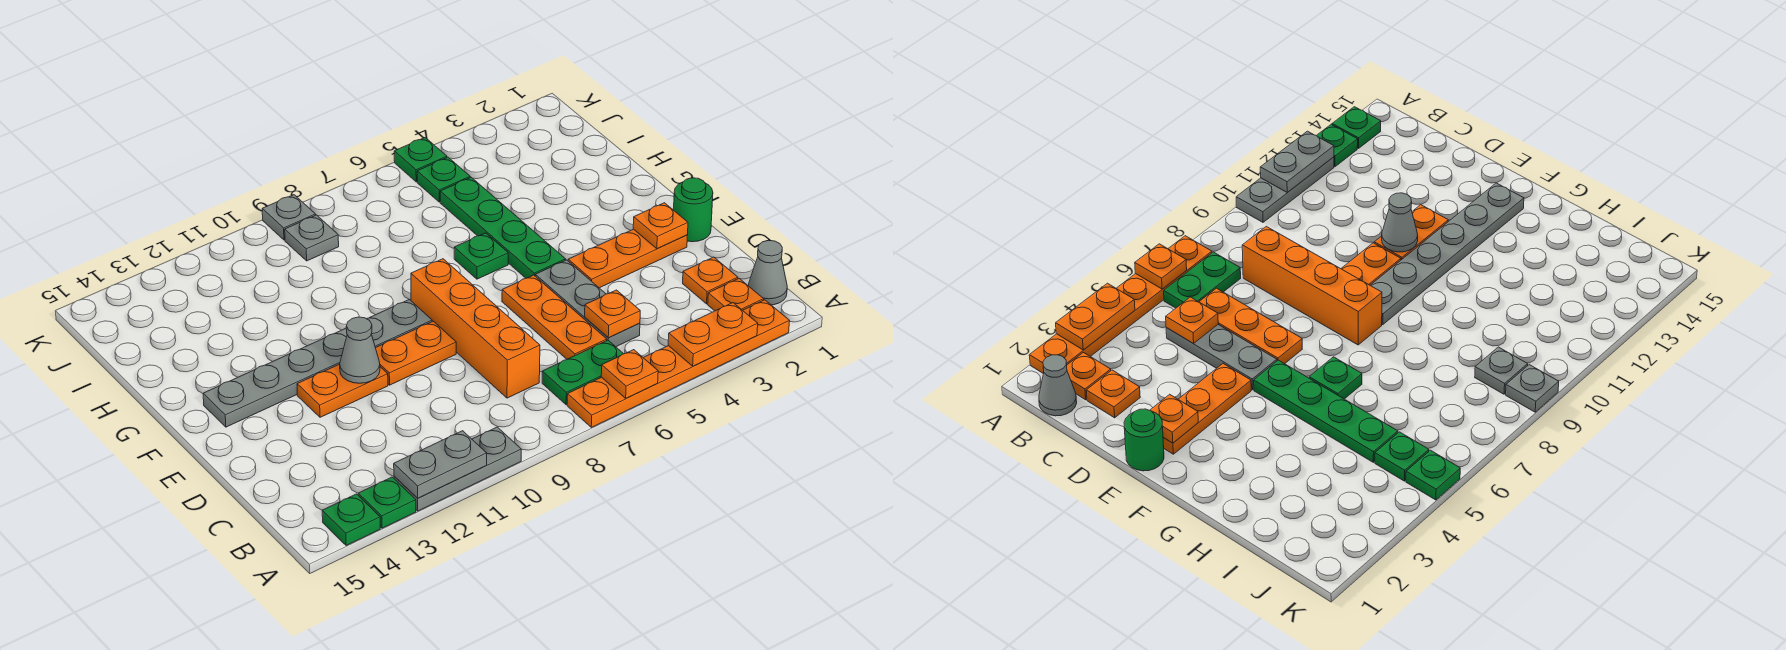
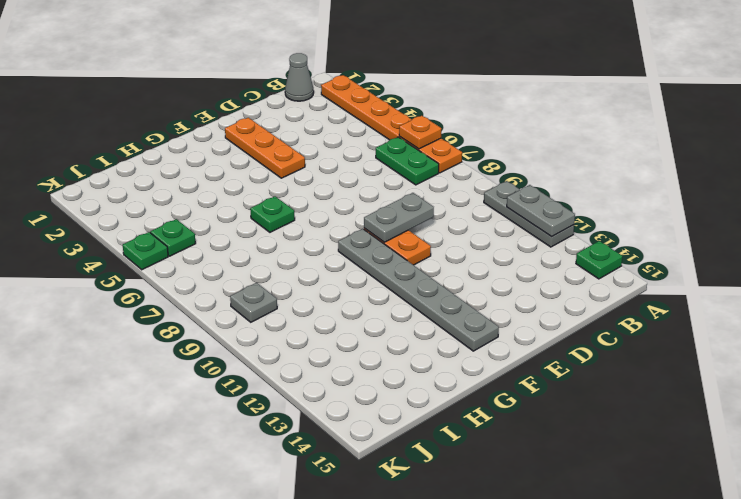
grey 1x2 plate [364,193,434,242] -> none
none -> green 1x1 plate [358,477,416,528]
none -> orange 1x1 plate [708,279,764,311]
none -> orange 1x1 plate [683,257,738,304]

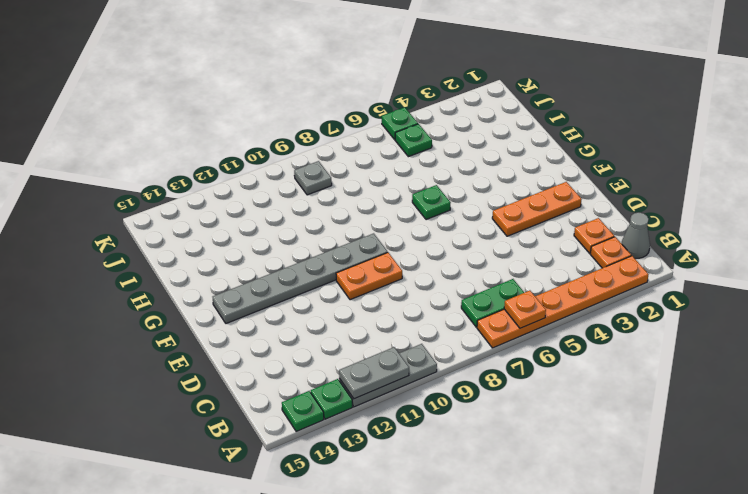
none -> grey 1x3 plate [535,260,640,347]
none -> orange 1x3 plate [502,275,607,359]
none -> orange 1x4 brick [411,259,540,398]

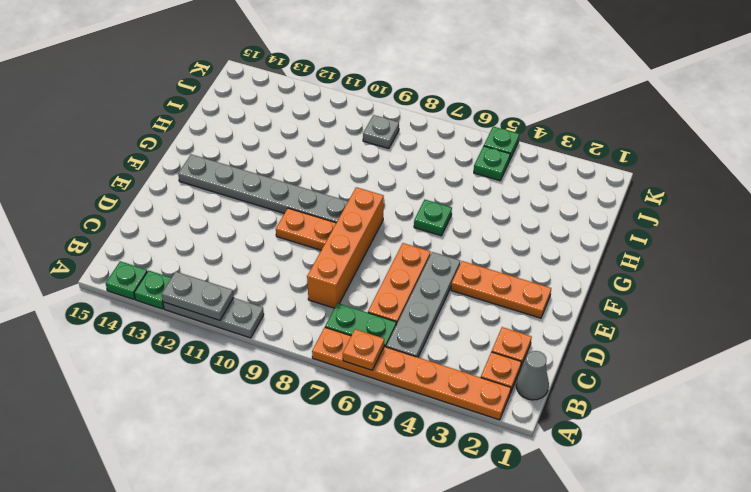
grey 1x4 plate [386,252,460,357] -> grey 1x3 plate [535,260,640,347]
none -> green 1x1 round brick [674,178,713,242]
none -> orange 1x2 plate [297,364,388,417]
none -> green 1x4 plate [440,177,566,278]

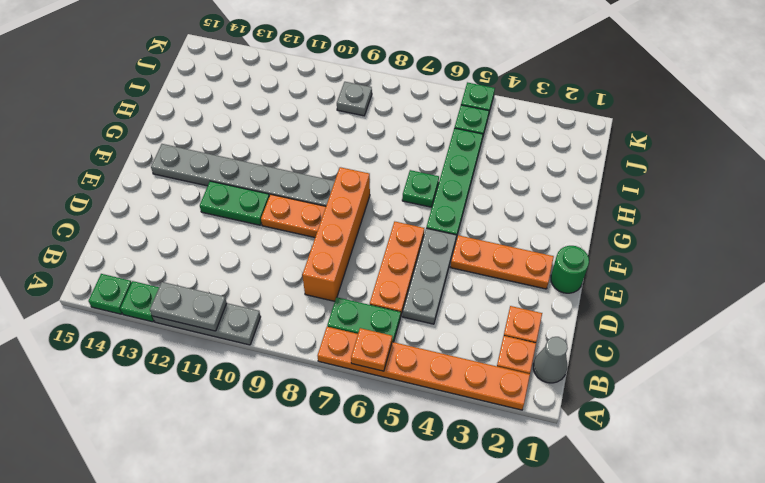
green 1x2 plate [200,181,269,225] -> orange 1x2 plate [297,364,388,417]
none -> grey 1x1 plate [262,195,316,240]
none -> orange 1x2 plate [668,303,758,366]
none -> orange 1x1 plate [585,290,640,338]

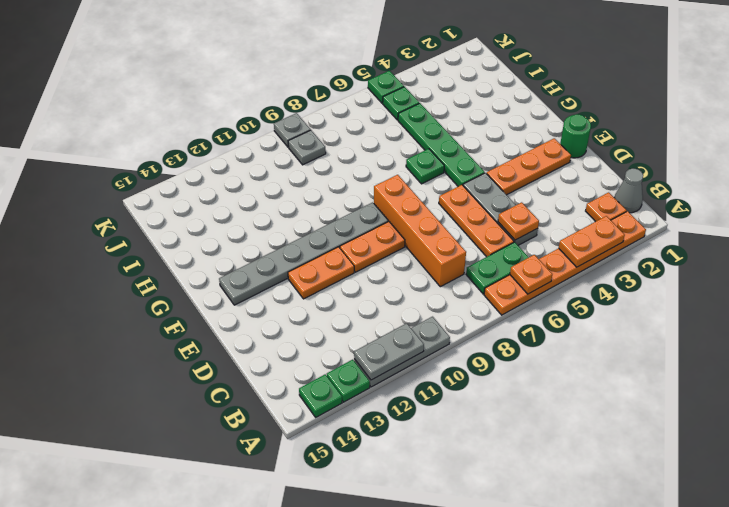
none -> orange 1x1 plate [683,257,738,304]
none -> orange 1x1 plate [633,203,688,249]
none -> grey 1x1 cone [340,317,380,383]

